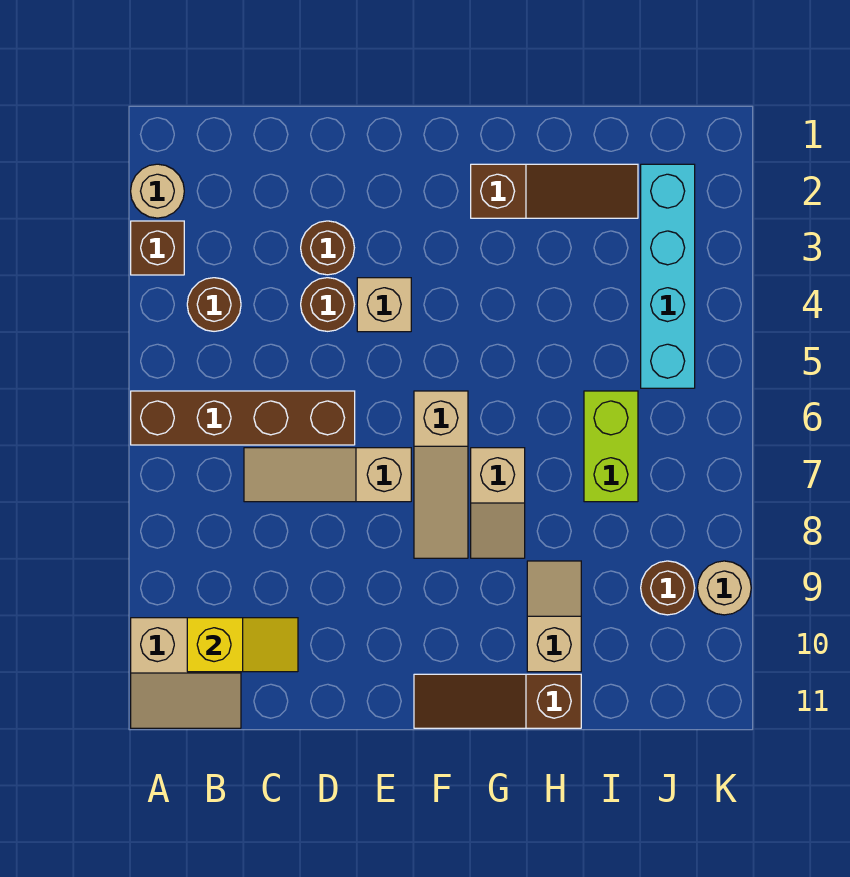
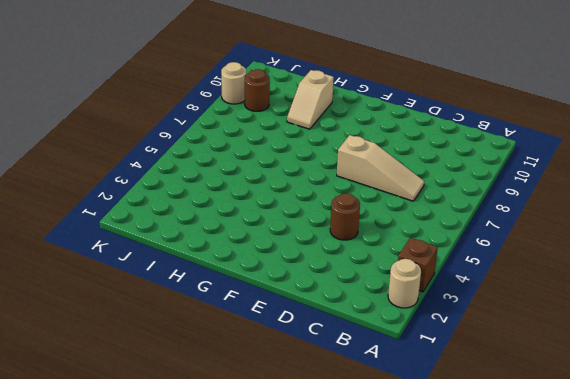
none -> brown 1x4 brick [131,391,355,445]
none -> tan 2x2 slope [131,618,241,728]
none -> brown 1x1 round brick [187,278,241,331]

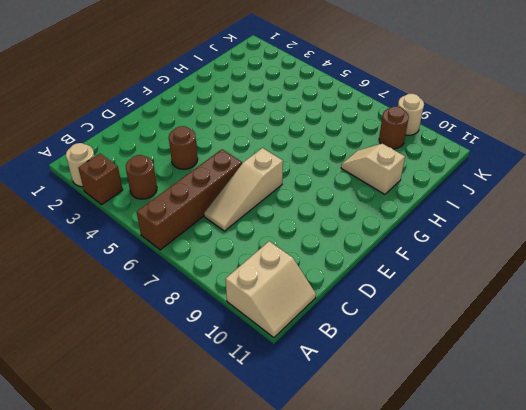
none -> brown 1x1 round brick [301,221,354,275]
none -> tan 1x1 brick [357,278,411,332]
none -> tan 1x3 slope [414,391,468,558]

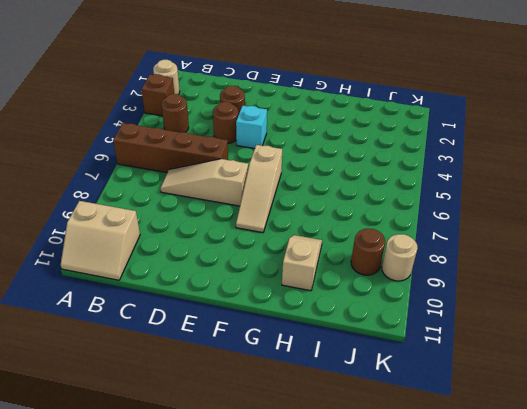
cyan 1x1 brick [236,106,267,149] -> tan 1x1 brick [357,278,411,332]
none -> brown 1x3 slope [414,674,581,728]
none -> brown 1x3 slope [471,164,638,218]
none -> tan 1x2 slope [471,448,525,558]

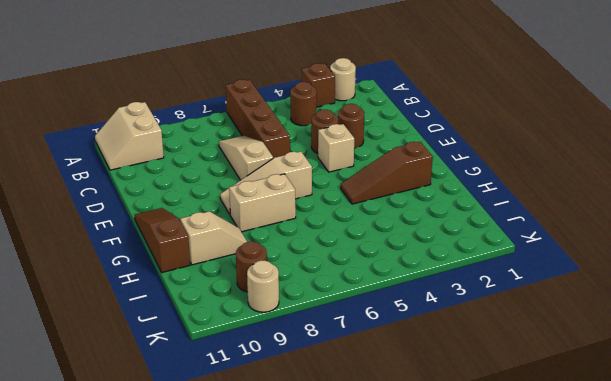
brown 1x3 slope [341,142,433,204] -> brown 1x3 slope turned to [471,164,638,218]
tan 1x2 brick [229,174,296,232] -> tan 1x2 slope [471,448,525,558]
none -> lime 1x2 brick [584,391,638,502]
none -> cyan 1x4 brick [641,164,695,388]
none -> yellow 1x2 slope [187,618,298,672]

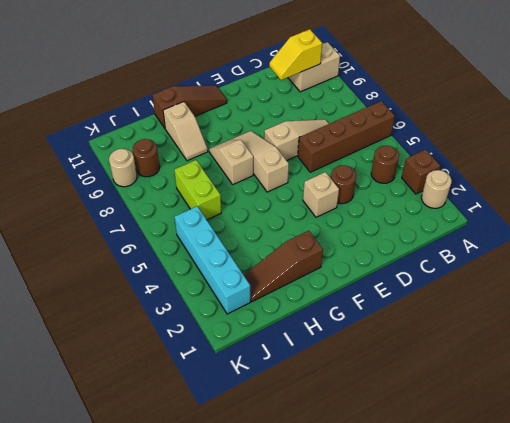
none -> brown 1x1 round brick [301,221,354,275]

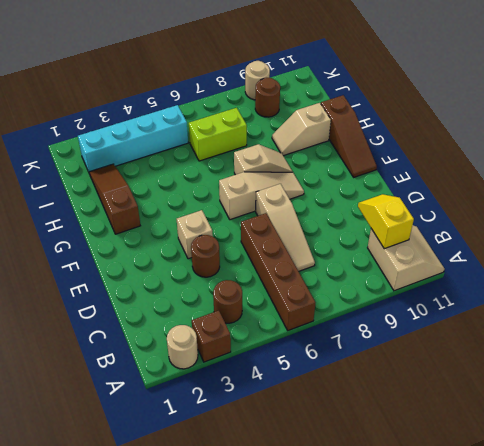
none -> brown 1x1 round brick [301,221,354,275]

